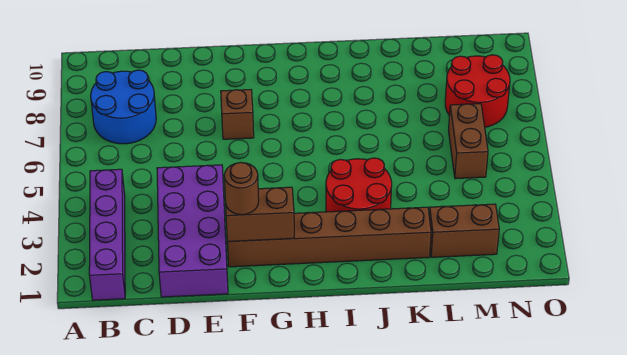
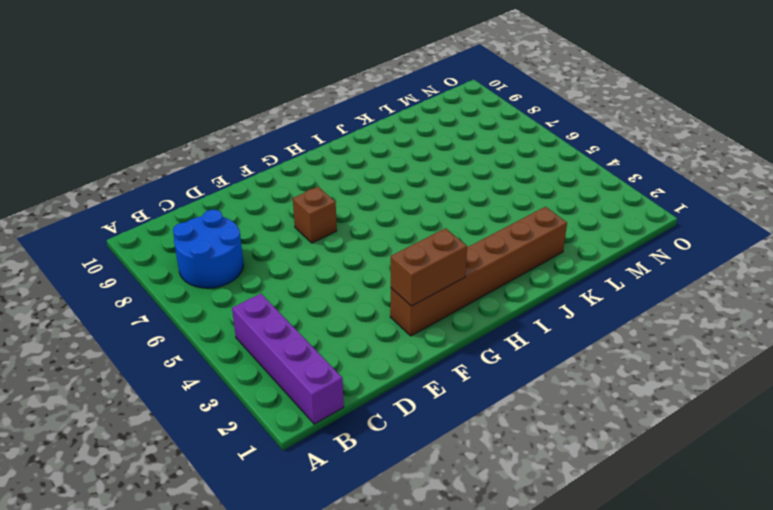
none -> purple 2x4 brick [157,165,228,297]
none -> red 2x2 round brick [326,158,392,212]

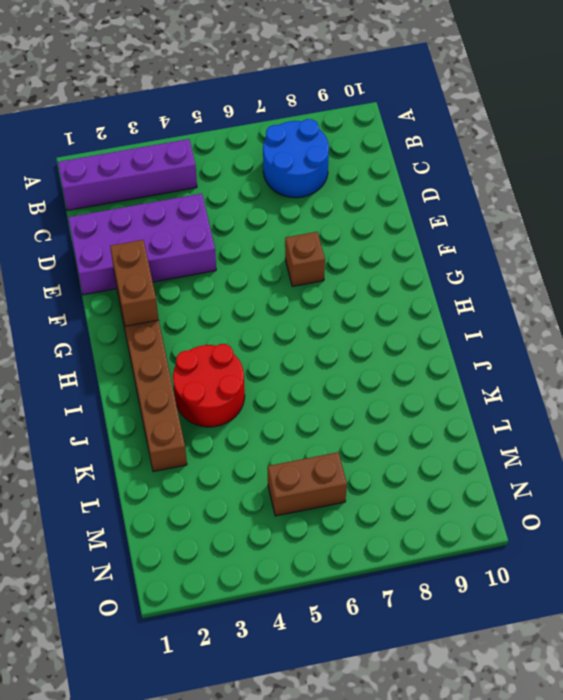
none -> brown 1x2 brick [429,204,499,257]
none -> red 2x2 round brick [445,55,510,127]

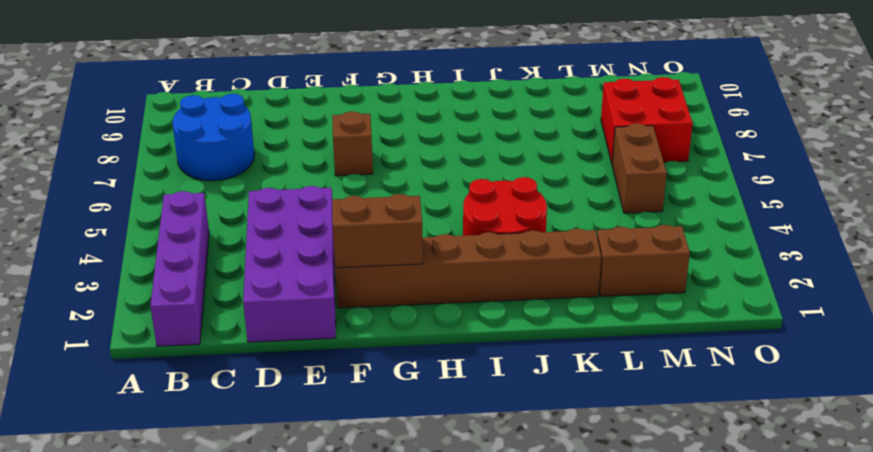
red 2x2 brick [601,77,693,163] -> red 2x2 round brick [445,55,510,127]
none -> brown 1x1 round brick [224,162,259,215]

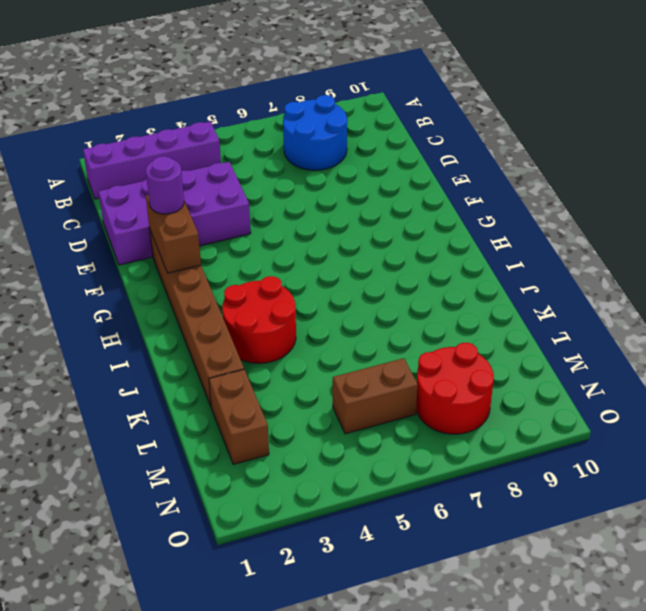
purple 1x1 round brick [146,156,184,214] -> brown 1x1 round brick [224,162,259,215]
none -> brown 1x1 brick [221,90,254,139]

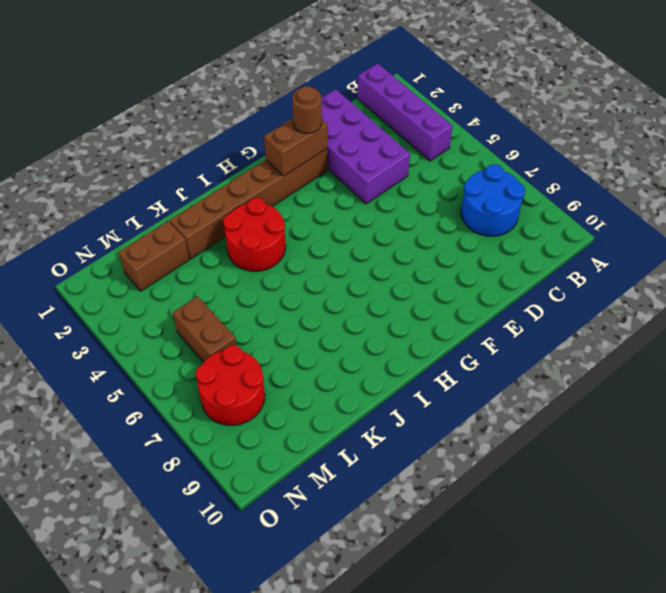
none -> brown 1x1 brick [221,90,254,139]

